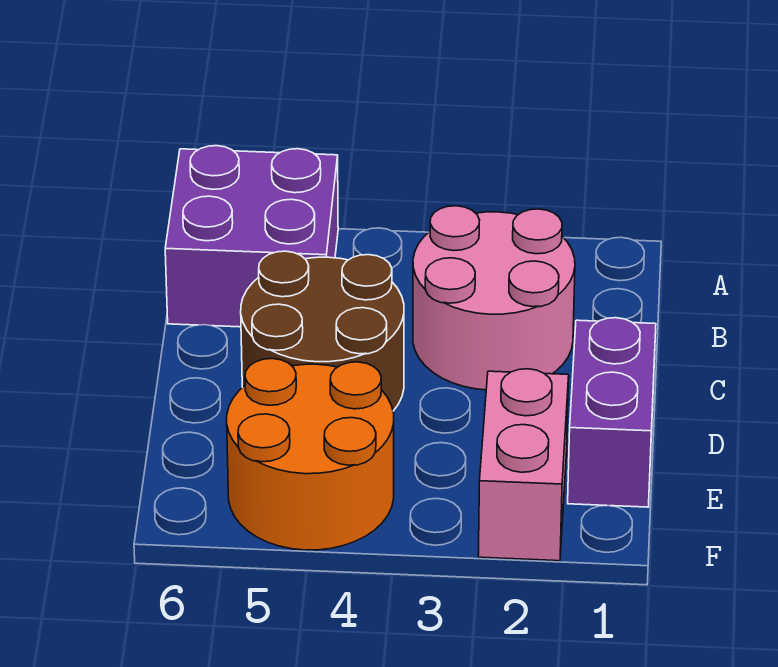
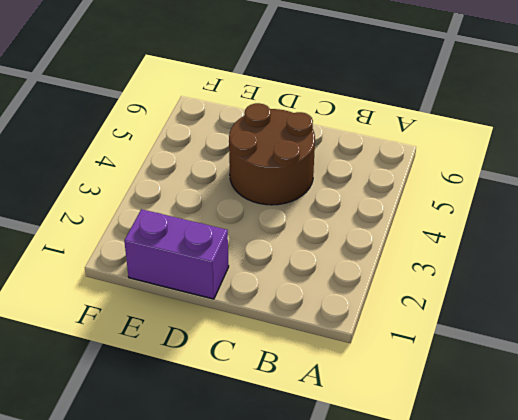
none -> purple 2x2 brick [165,146,338,327]
none -> pink 2x2 round brick [413,206,575,390]

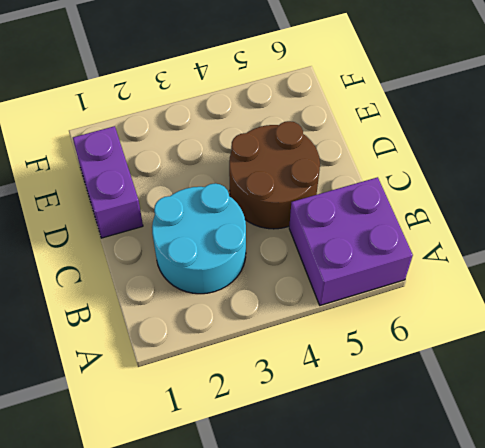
cyan 2x2 round brick [152,183,246,294] -> pink 2x2 round brick [413,206,575,390]
none -> pink 1x2 brick [478,369,569,561]
none -> orange 2x2 round brick [227,359,394,550]

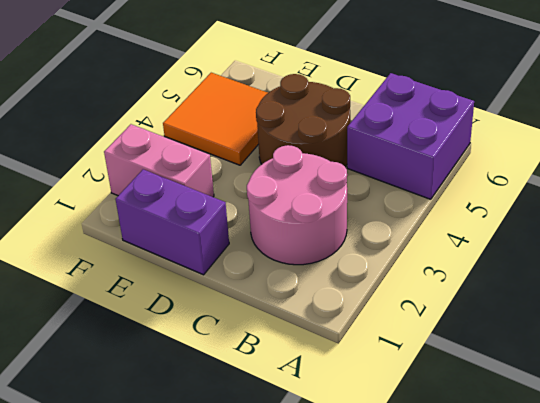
orange 2x2 tile [163,73,268,165] -> orange 2x2 round brick [227,359,394,550]

